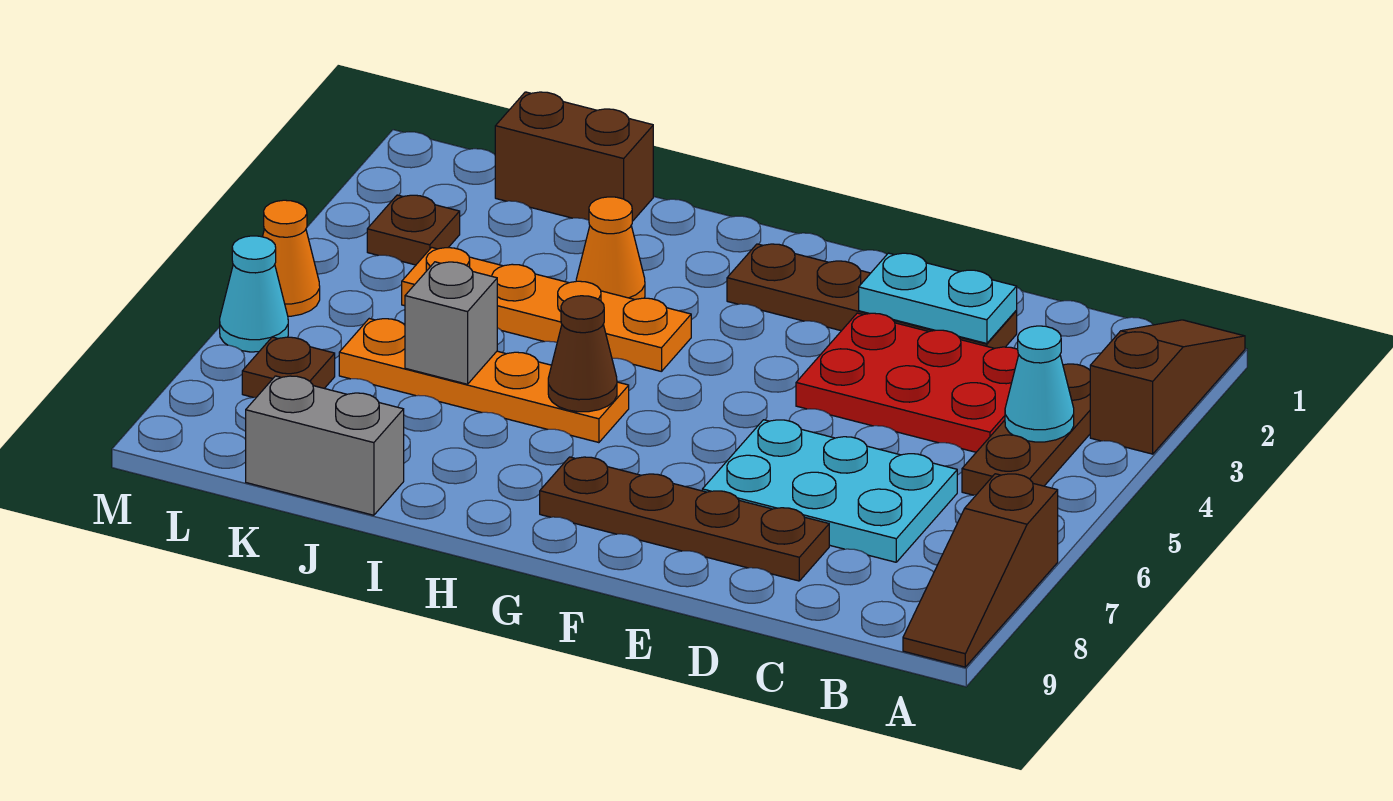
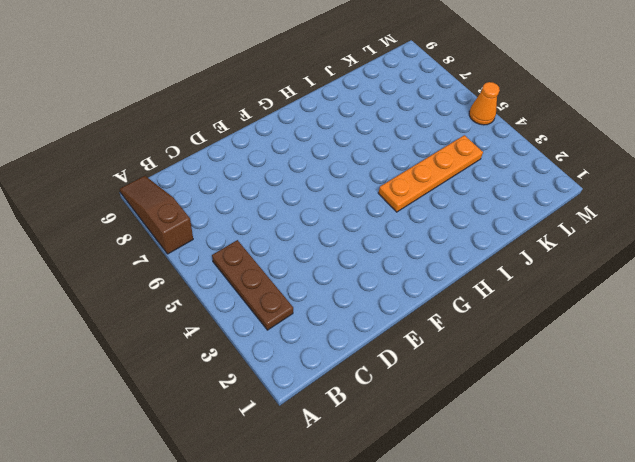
none -> brown 1x3 slope [1090,320,1245,454]
none -> red 2x3 plate [796,313,1019,452]
none -> cyan 2x3 plate [702,420,957,562]

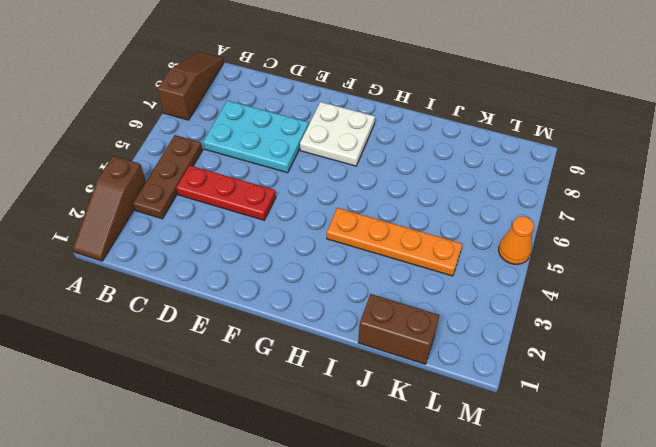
red 1x3 plate [176,165,276,220] -> red 2x3 plate [796,313,1019,452]
white 2x2 plate [300,102,375,166] -> brown 1x4 plate [540,457,829,581]
none -> brown 1x4 plate [727,244,1017,348]
none -> orange 1x4 plate [339,319,629,443]
none -> orange 1x1 cone [576,197,645,300]

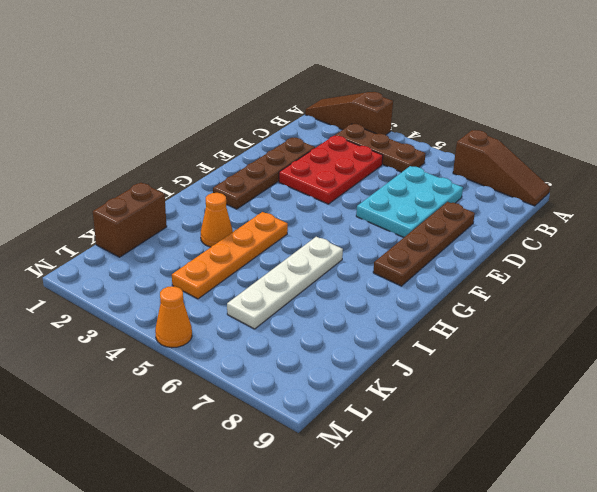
white 1x4 plate [227,237,343,329] -> orange 1x4 plate [339,319,629,443]
none -> grey 1x2 brick [246,376,404,515]
none -> brown 1x1 plate [367,195,460,265]
none -> brown 1x1 plate [242,337,335,397]

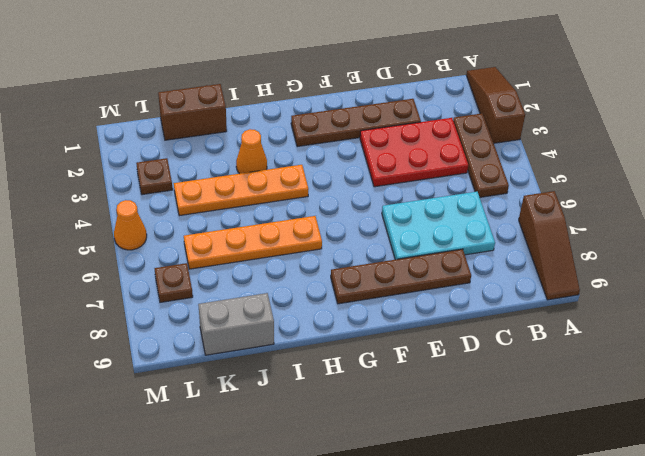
none -> cyan 1x1 cone [220,236,288,352]
none -> cyan 1x1 cone [1005,326,1074,442]
none -> cyan 1x2 plate [859,253,1017,344]

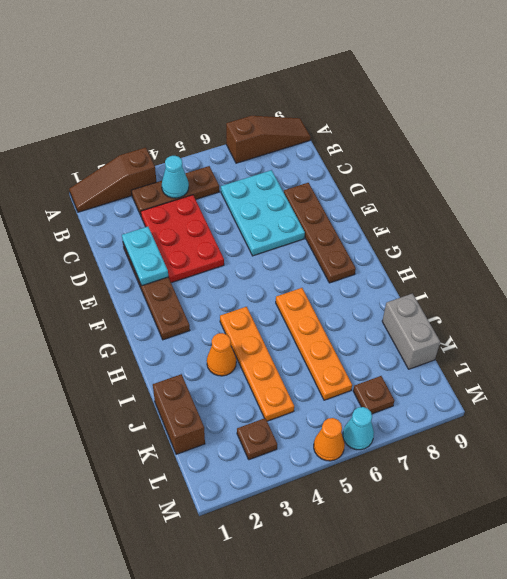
none -> brown 1x1 cone [548,296,617,412]
none -> grey 1x1 brick [405,262,497,384]

